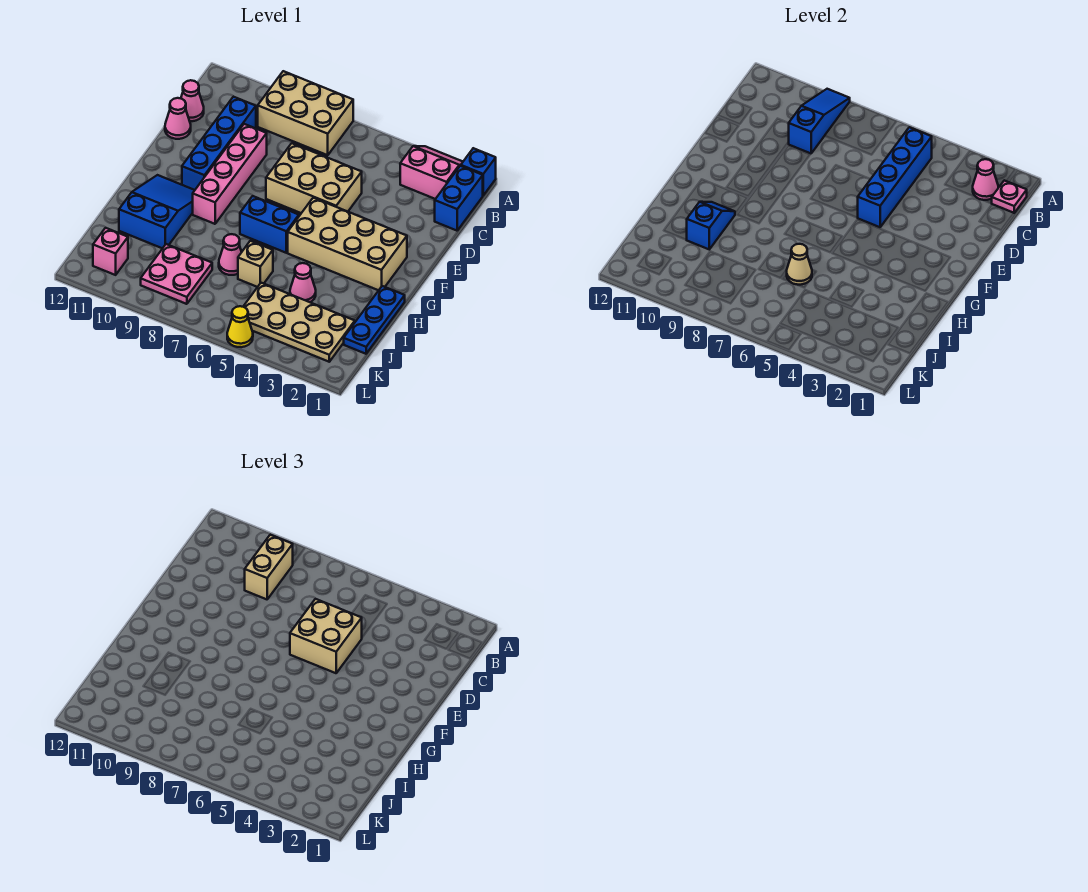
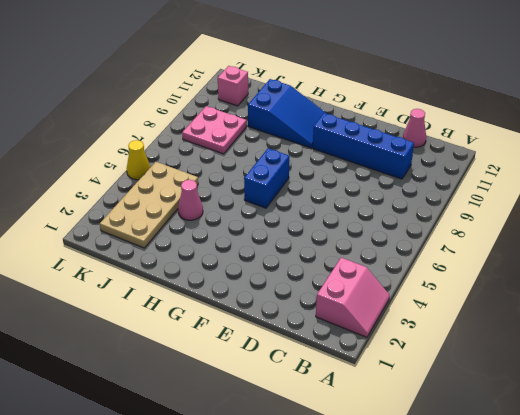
none -> blue 1x1 brick [461,148,496,195]
none -> tan 2x3 brick [258,71,353,155]
none -> blue 1x2 brick [435,166,483,231]

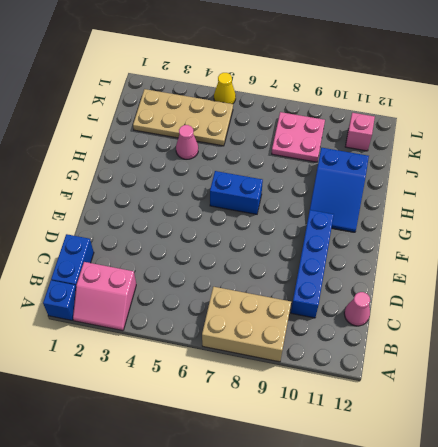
none -> tan 2x3 brick [266,143,362,213]
none -> pink 1x4 brick [193,124,267,224]
none -> pink 1x1 cone [165,98,191,139]

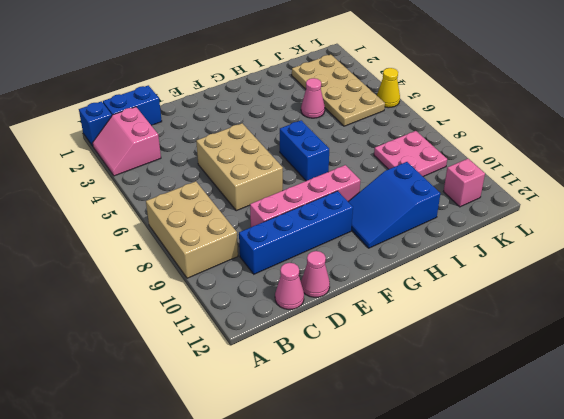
none -> tan 2x4 brick [288,198,407,290]
none -> blue 1x3 plate [344,286,405,354]
none -> tan 1x1 brick [238,241,273,287]

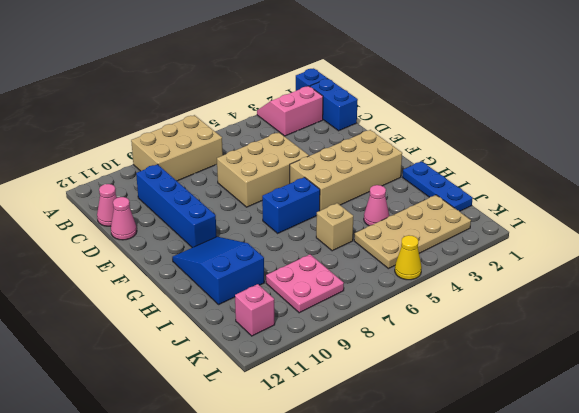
none -> pink 1x4 brick [193,124,267,224]
none -> pink 1x1 cone [219,234,242,275]
none -> blue 1x3 slope [789,89,850,153]

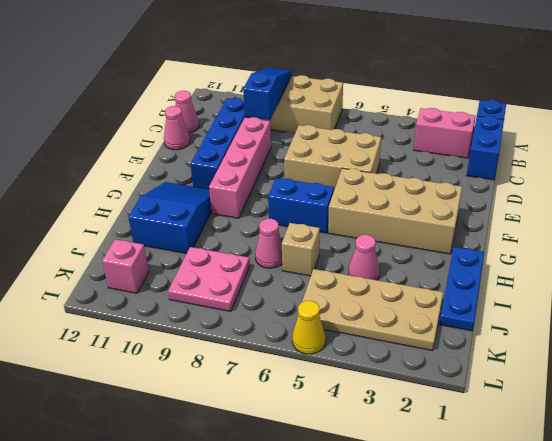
none -> pink 1x1 plate [992,180,1027,213]
none -> pink 1x1 cone [973,159,998,200]
none -> blue 1x4 brick [858,127,932,227]

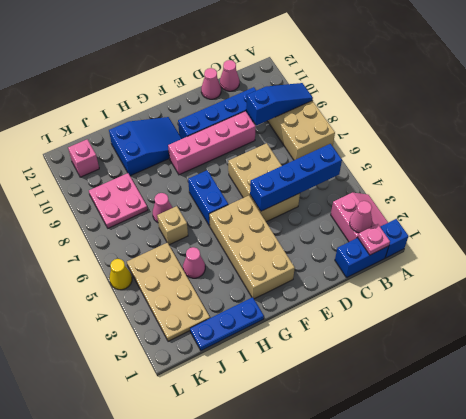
none -> blue 1x2 slope [687,202,735,249]
none -> tan 1x1 cone [787,244,812,285]
none -> tan 1x2 brick [245,535,293,599]

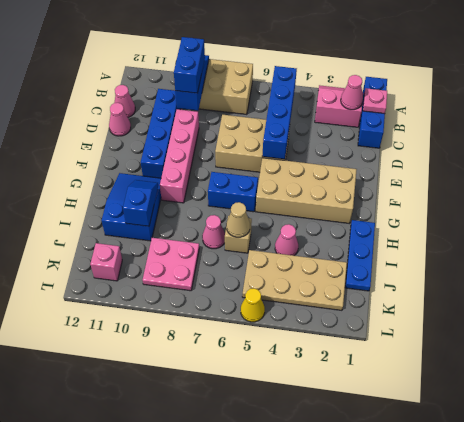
blue 1x2 brick [174,37,205,93] -> tan 1x2 brick [245,535,293,599]
none -> tan 2x2 brick [290,599,362,673]

